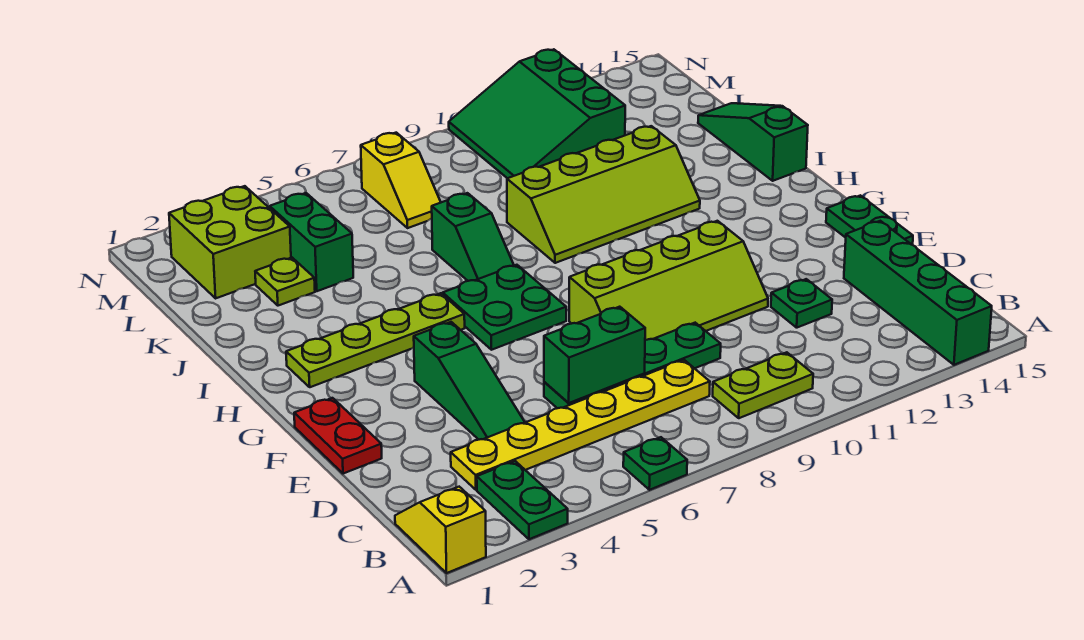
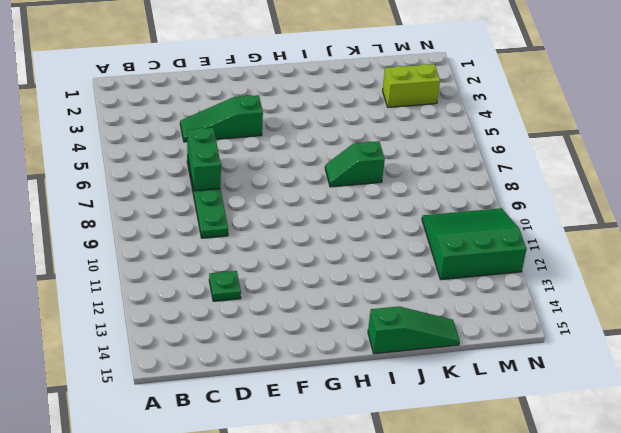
lime 1x2 brick [383,64,440,107] -> lime 2x2 brick [169,186,291,298]
none -> yellow 1x2 slope [395,487,486,573]
none -> green 1x2 plate [477,461,568,539]
none -> green 1x1 plate [623,437,687,490]

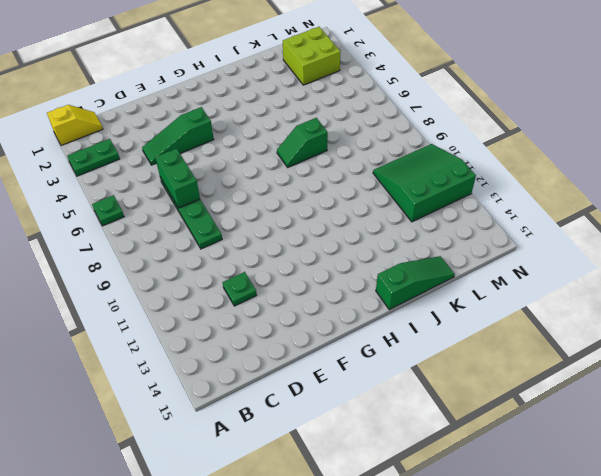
none -> green 1x4 brick [844,221,992,365]
none -> lime 1x2 plate [713,352,813,418]
none -> yellow 1x6 plate [451,360,710,490]

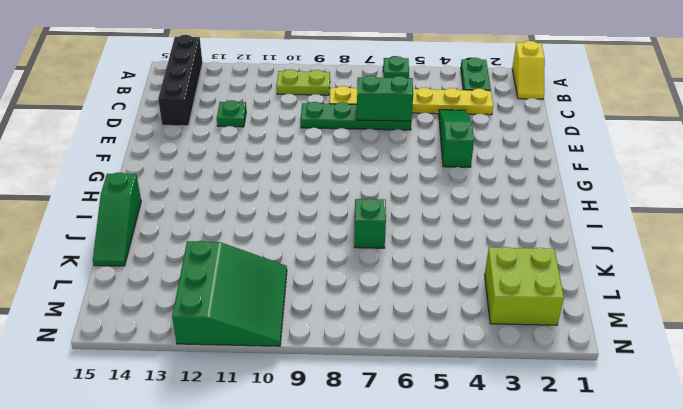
black 1x4 brick [158,35,202,126] -> green 1x4 brick [844,221,992,365]
none -> red 1x2 plate [294,398,382,474]
none -> lime 2x4 slope [569,221,768,340]
none -> green 1x2 plate [826,195,913,245]

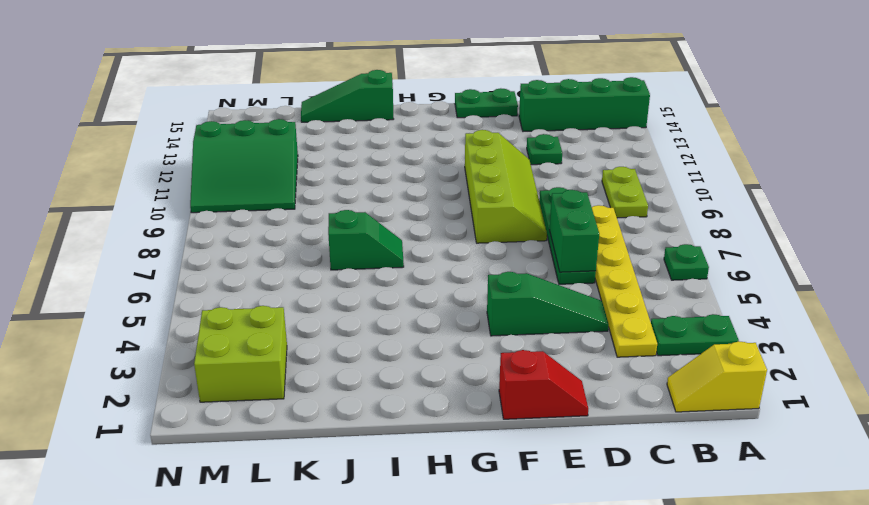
red 1x2 slope [499,350,588,419] -> red 1x2 plate [294,398,382,474]
none -> green 2x2 plate [443,265,566,350]
none -> lime 1x4 plate [286,293,465,387]
none -> lime 2x4 slope [507,126,700,263]

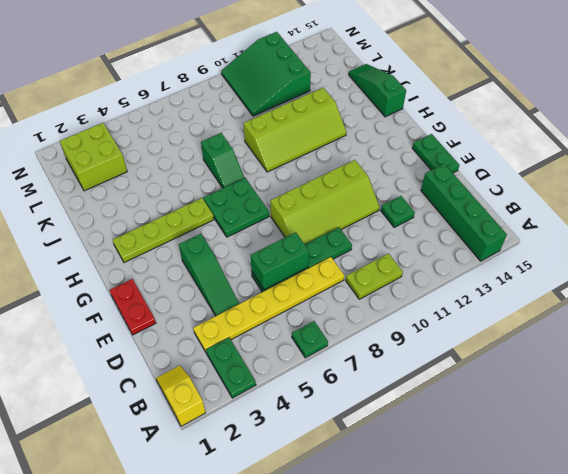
none -> lime 1x1 plate [255,258,315,306]
none -> green 1x2 brick [270,193,353,291]
none -> yellow 1x2 slope [361,133,441,228]

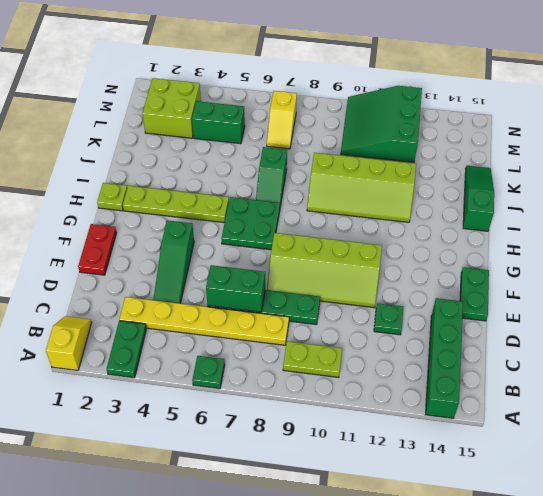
lime 1x1 plate [97,183,127,211] -> lime 1x1 plate moved to [255,258,315,306]
green 1x2 brick [192,101,245,144] -> green 1x2 brick turned to [270,193,353,291]

